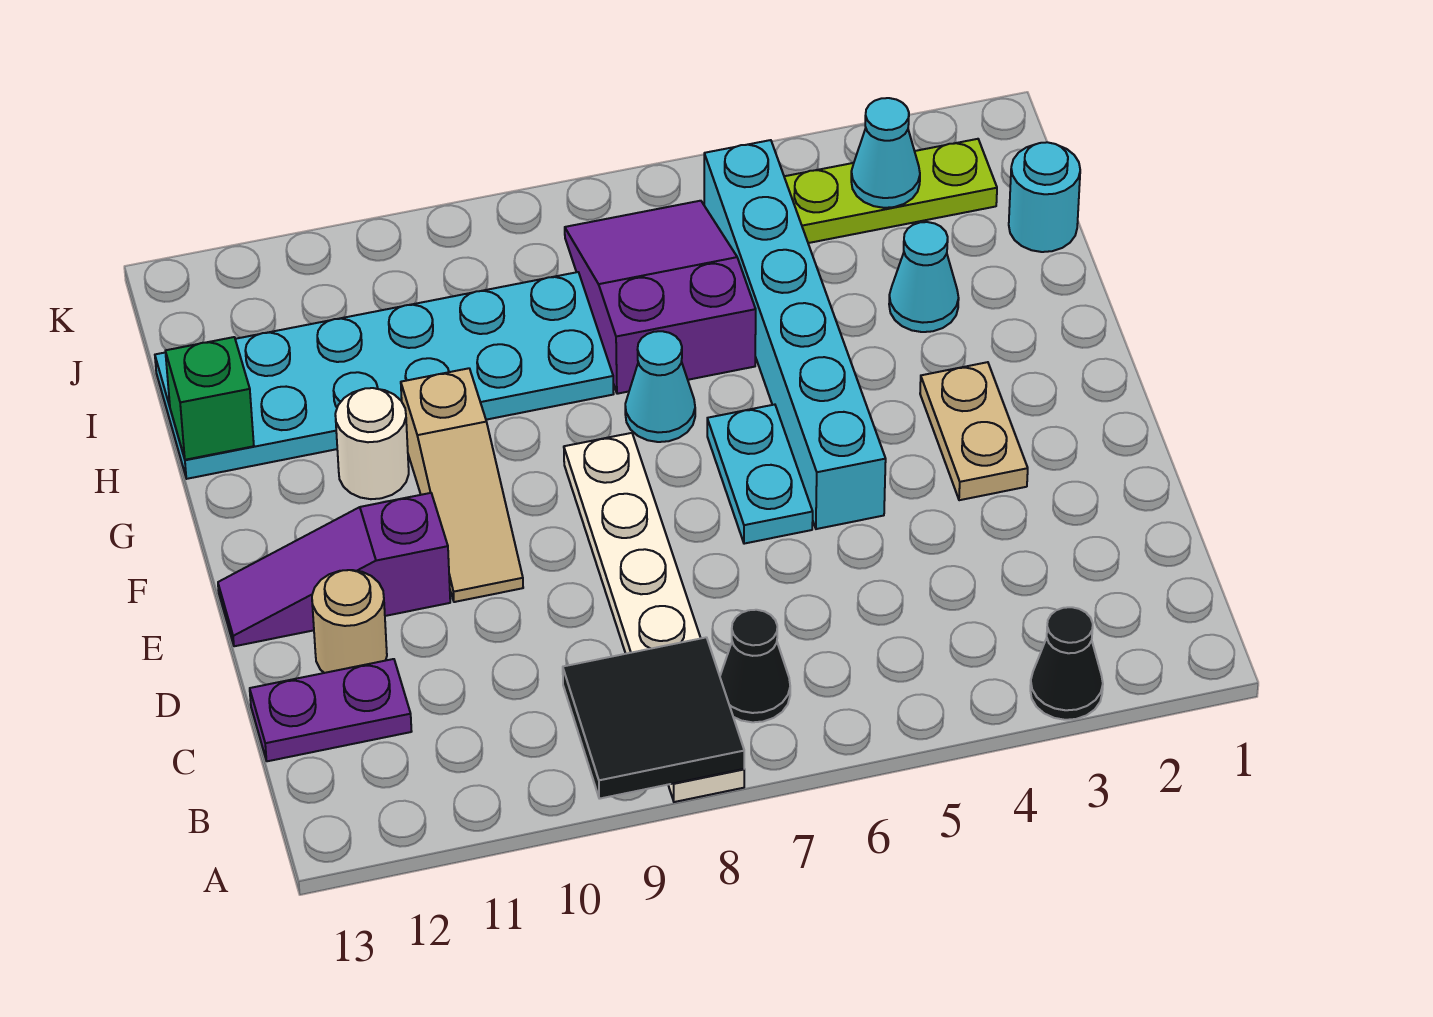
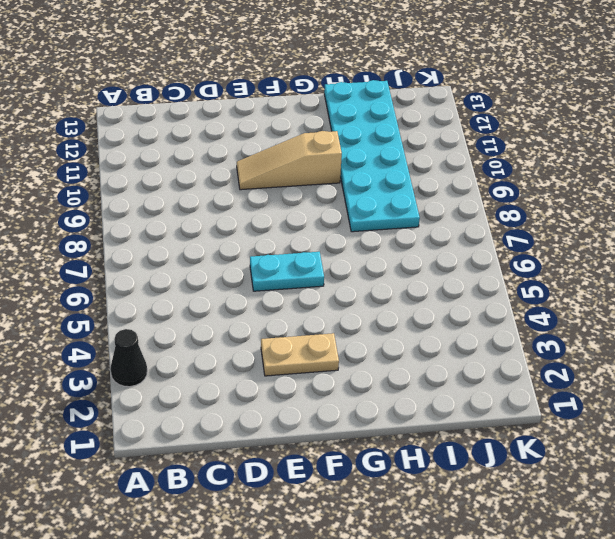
none -> white 1x6 plate [564,433,744,802]
none -> black 1x1 cone [720,610,790,722]
none -> purple 1x2 plate [250,659,412,761]

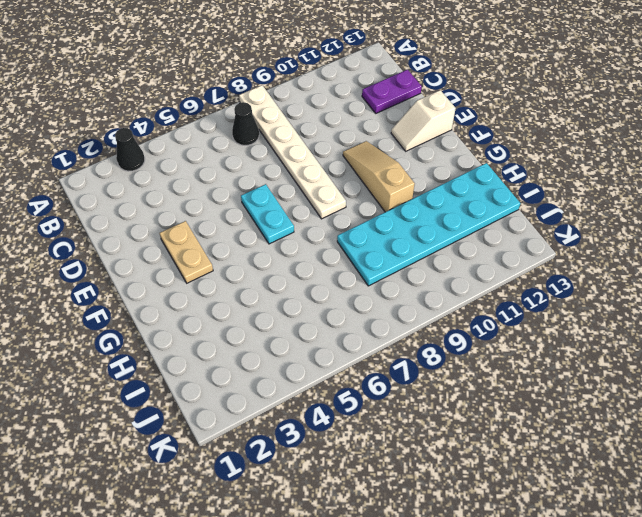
white 1x2 slope [391,90,456,151] -> purple 1x3 slope [218,493,450,646]
none -> tan 1x1 round brick [312,570,387,673]
none -> cyan 1x6 brick [704,140,886,529]
none -> cyan 1x1 cone [625,331,695,442]

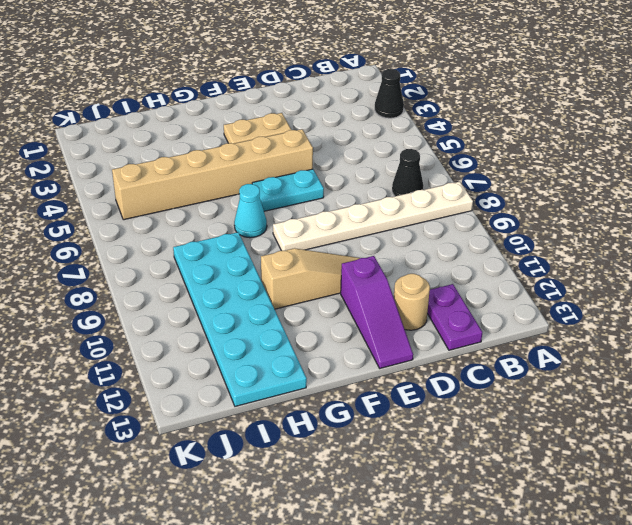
tan 1x6 brick [112,129,313,220] -> cyan 1x6 brick [704,140,886,529]
none -> white 1x1 round brick [335,388,409,499]
none -> cyan 1x1 cone [889,222,959,332]
none -> purple 2x3 slope [565,201,756,394]

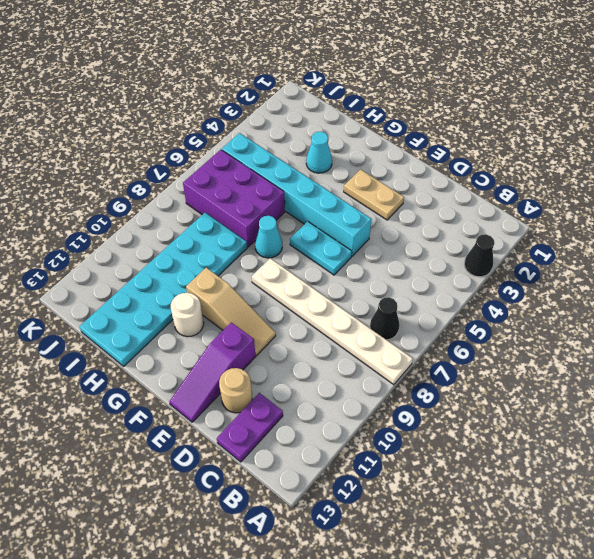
purple 2x3 brick [183,150,285,247] -> purple 2x3 slope [565,201,756,394]
none -> cyan 1x1 round brick [1009,142,1080,252]
none -> lime 1x3 plate [784,139,997,243]
none -> black 2x2 tile [563,637,744,799]

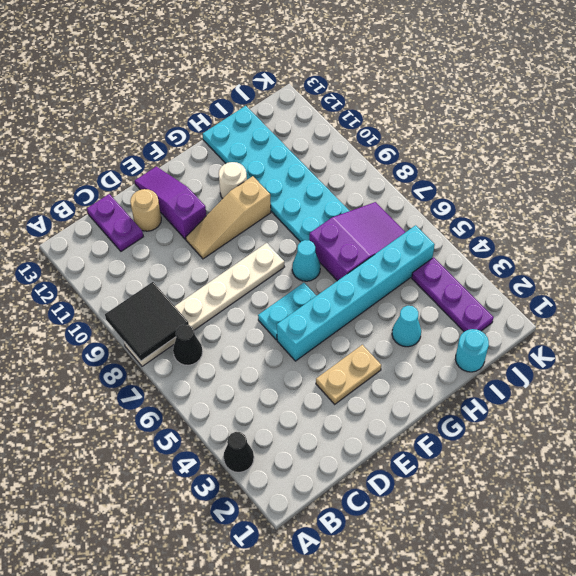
purple 1x3 plate [412,257,494,332] -> lime 1x3 plate [784,139,997,243]
none -> green 1x1 brick [165,337,254,460]
none -> cyan 1x1 cone [851,98,920,208]

